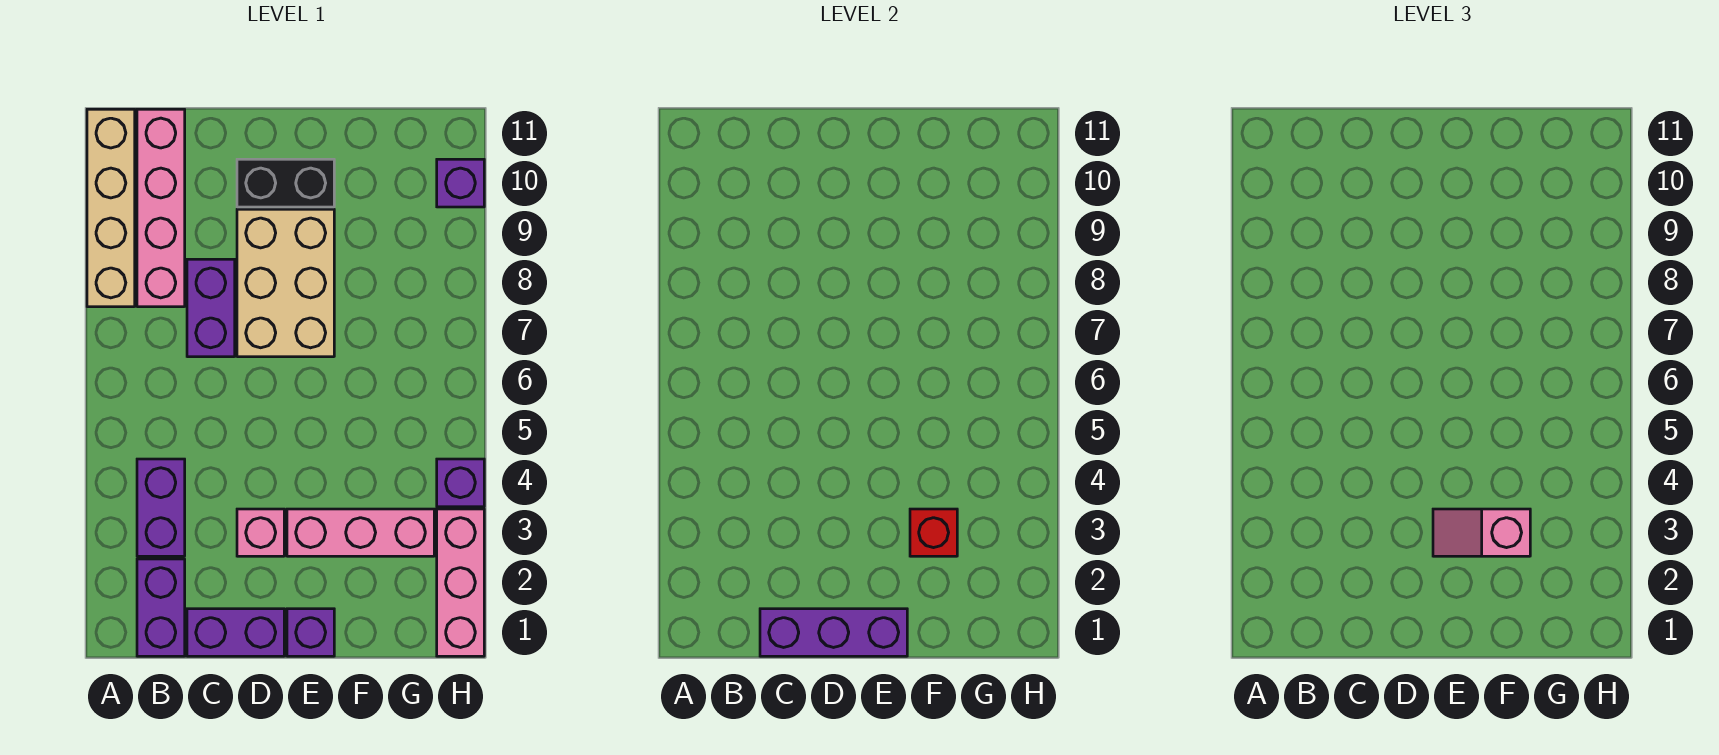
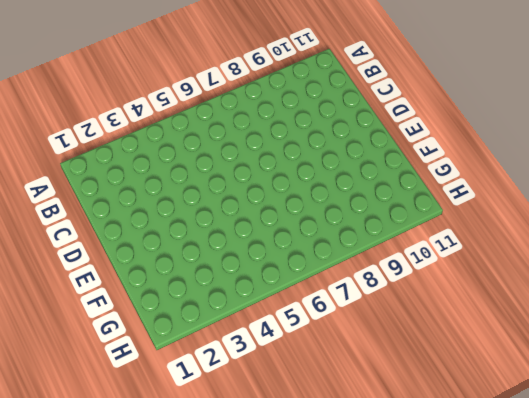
none -> tan 1x4 brick [87,109,135,307]
none -> purple 1x2 brick [137,559,185,656]
none -> purple 1x2 brick [137,459,185,556]

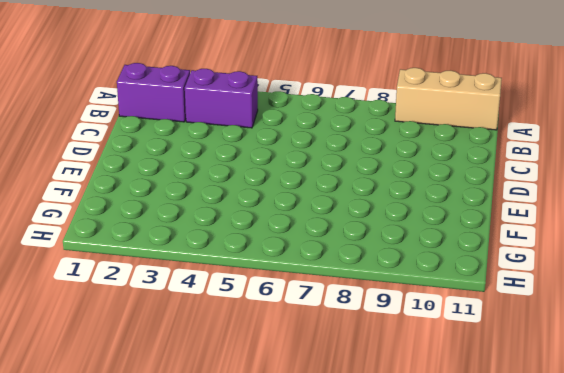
tan 1x3 brick [395,68,502,130] -> tan 1x4 brick [87,109,135,307]
none -> pink 1x4 brick [137,109,185,307]
none -> purple 1x2 brick [187,609,284,656]
none -> purple 1x2 brick [187,259,235,357]

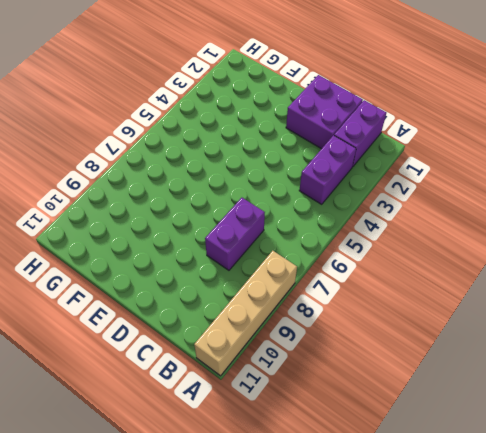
purple 2x2 brick [286,75,363,149] -> purple 1x2 brick [187,609,284,656]
none -> pink 1x4 brick [137,109,185,307]
none -> pink 1x1 brick [237,509,284,556]
none -> tan 2x3 brick [237,209,334,357]

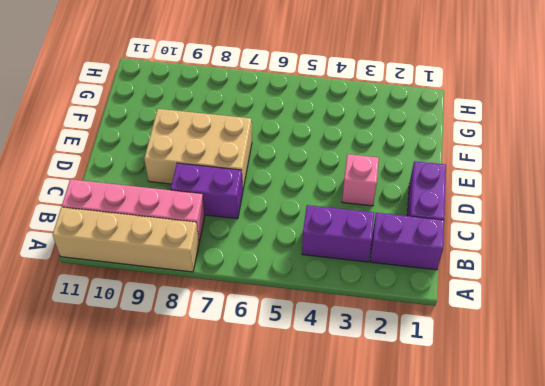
none -> black 1x2 brick [237,159,334,207]
none -> purple 1x1 brick [287,609,334,656]
none -> pink 1x3 brick [287,509,434,556]

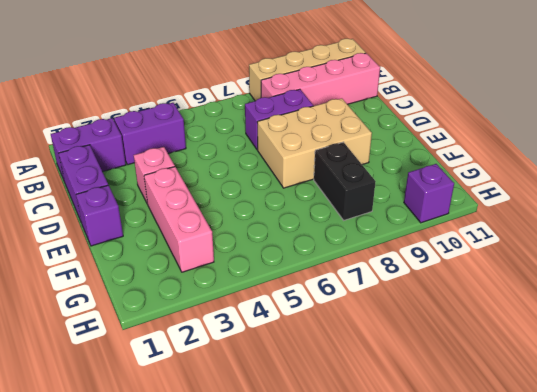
black 1x2 brick [314,142,376,220] -> black 1x2 brick moved to [237,159,334,207]
none -> pink 1x3 brick [437,509,484,656]
none -> purple 1x1 brick [437,459,484,507]
none -> purple 1x3 brick [760,609,907,656]

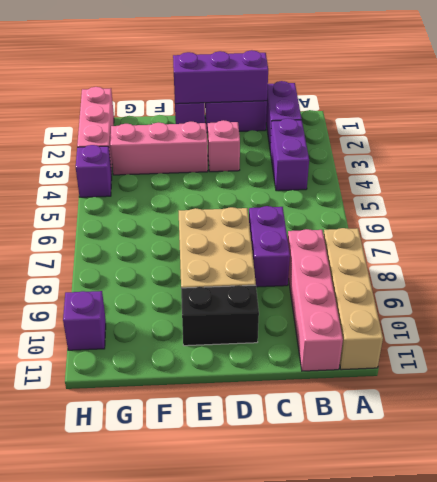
none -> red 1x1 brick [910,509,957,556]
none -> pink 1x2 slope [1433,509,1530,556]

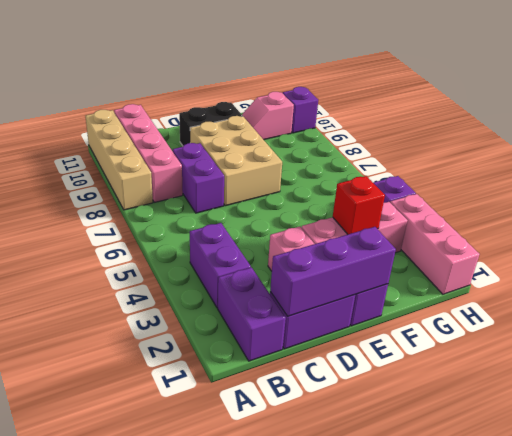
pink 1x2 slope [242,92,294,140] -> pink 1x2 slope moved to [1433,509,1530,556]

